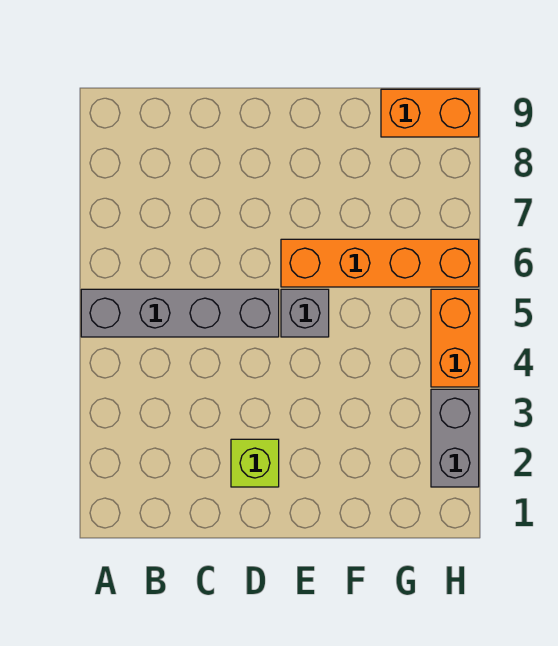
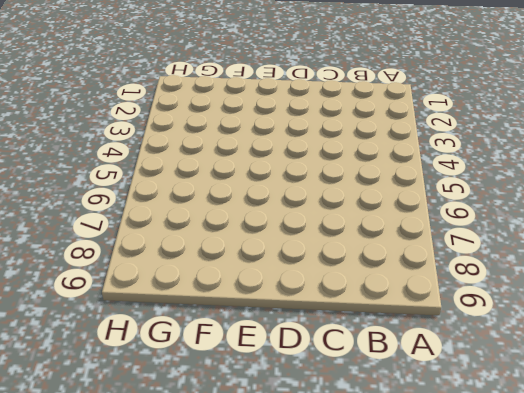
none -> grey 1x4 brick [81,289,279,337]
none -> lime 1x1 brick [231,439,279,487]

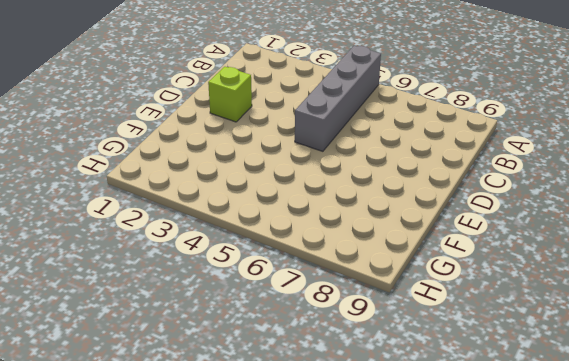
none -> grey 1x1 brick [281,289,329,337]
none -> orange 1x4 brick [281,239,479,287]

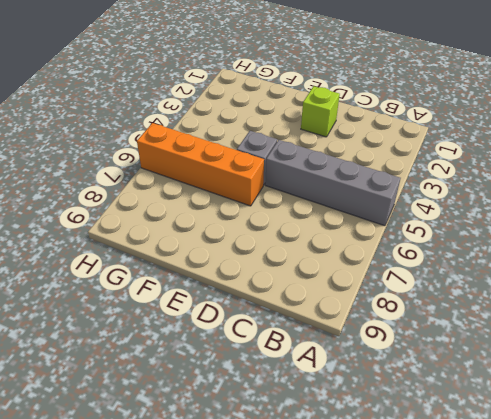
none -> orange 1x2 brick [381,89,479,137]
none -> grey 1x2 brick [431,389,479,487]

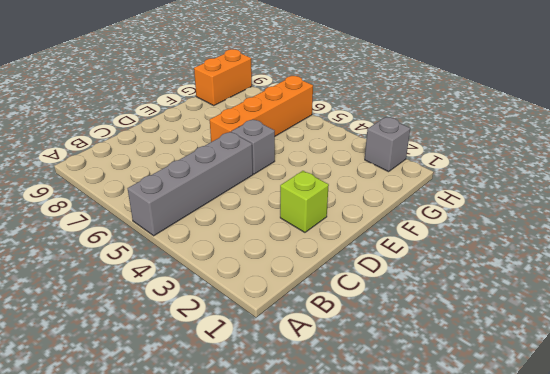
grey 1x1 brick [365,117,410,172] -> grey 1x2 brick [431,389,479,487]
none -> orange 1x2 brick [431,289,479,387]

